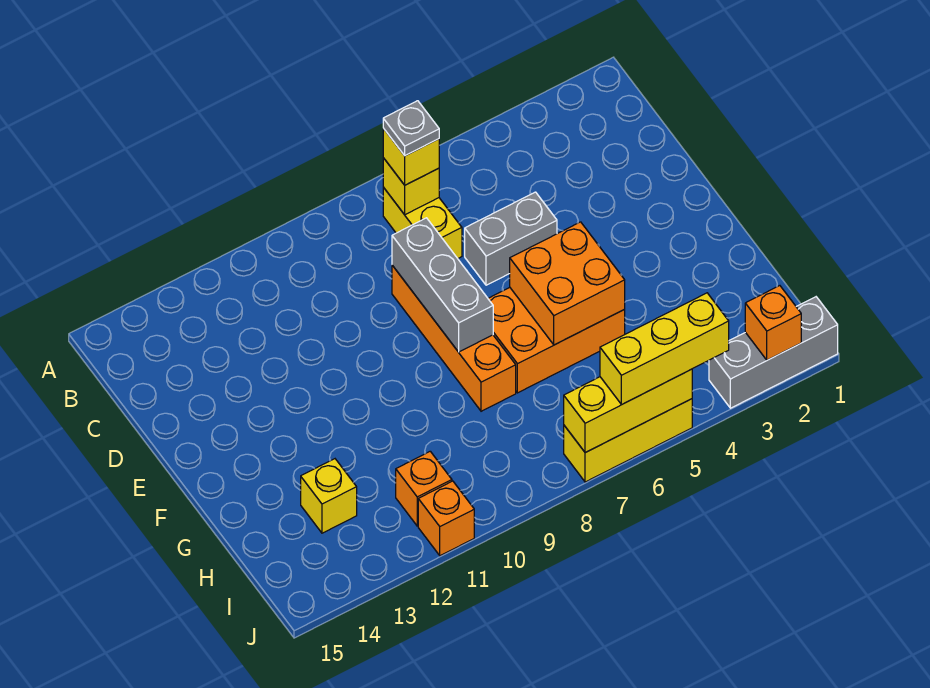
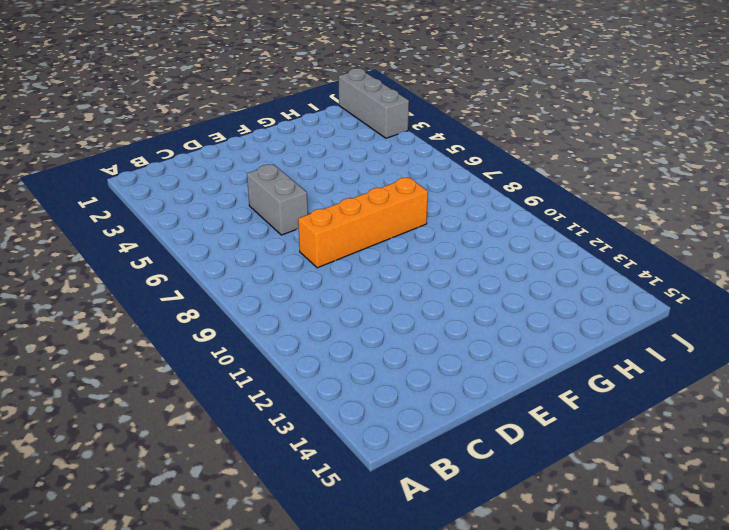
none -> yellow 1x2 brick [383,187,462,258]
none -> orange 2x3 brick [488,288,625,393]
none -> yellow 1x1 brick [301,459,357,533]

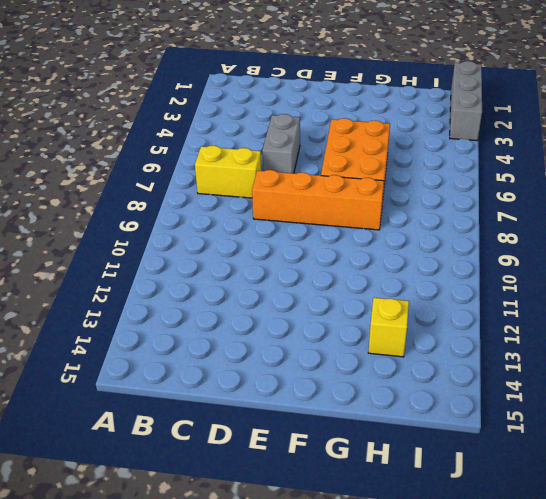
none -> orange 1x1 brick [396,451,452,526]
none -> yellow 1x3 brick [564,399,692,482]
none -> orange 1x1 brick [418,481,474,556]

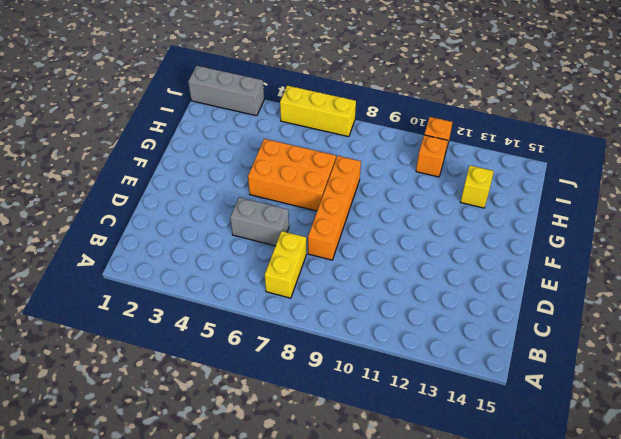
none -> yellow 1x1 brick [383,158,439,215]
none -> grey 1x3 brick [392,218,493,352]
none -> orange 2x2 brick [510,222,625,345]

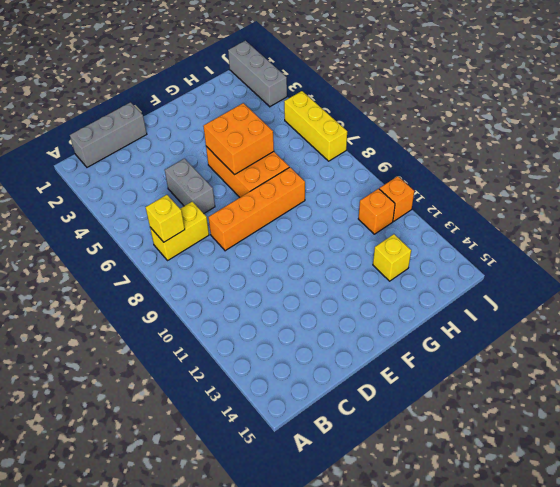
grey 1x3 brick [70,102,147,167] -> grey 1x3 brick moved to [392,218,493,352]
none -> orange 1x1 brick [745,286,801,360]
none -> yellow 1x3 brick [564,369,692,453]
none -> yellow 1x1 brick [383,128,439,185]

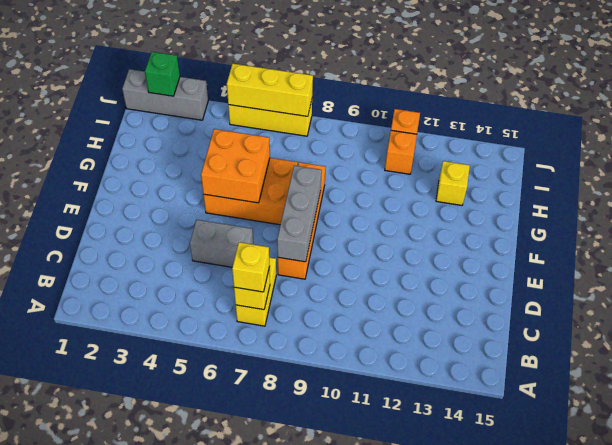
green 1x1 brick [145,52,180,96] -> orange 1x1 brick [745,286,801,360]
none -> yellow 1x3 brick [600,293,729,405]
none -> grey 1x1 plate [383,101,439,156]

